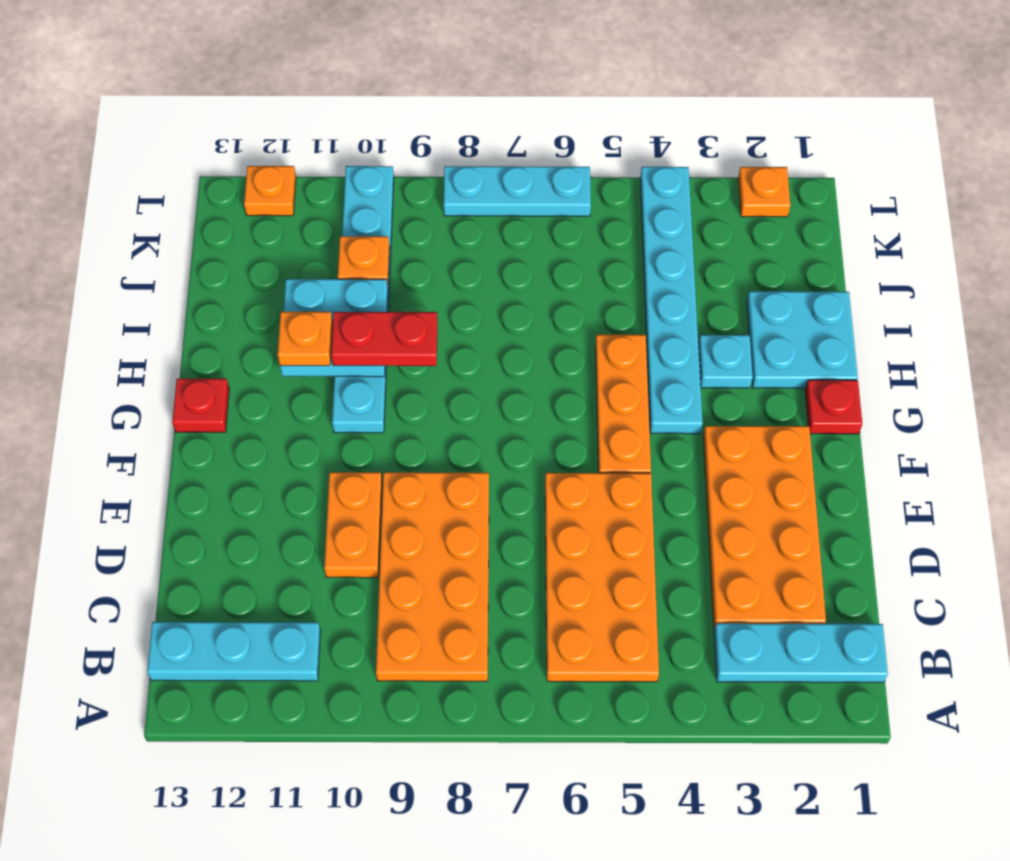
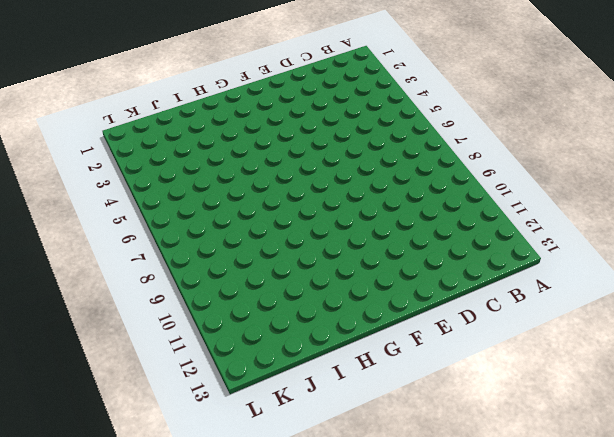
none -> cyan 1x3 plate [714,623,888,682]
none -> orange 2x4 plate [545,473,659,682]
none -> orange 2x4 plate [376,472,489,681]

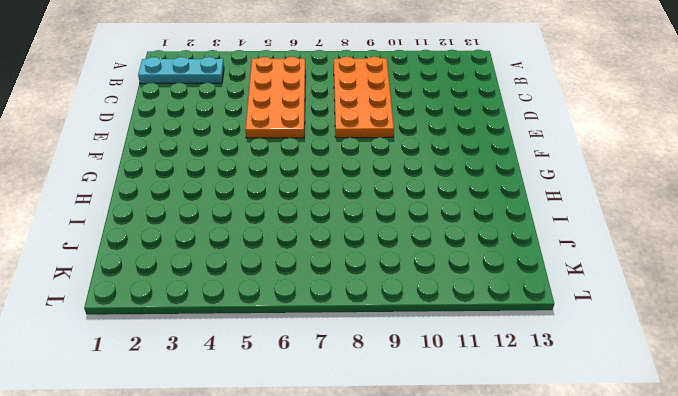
none -> cyan 1x3 plate [147,622,321,681]
none -> orange 2x4 plate [703,426,826,629]
none -> orange 1x2 plate [324,472,382,578]

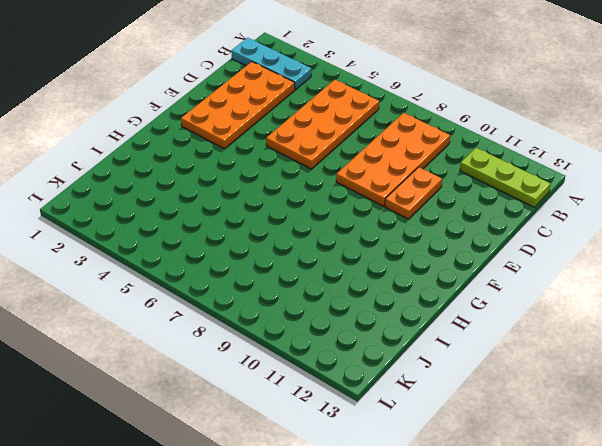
lime 1x3 plate [460,148,550,207] -> cyan 1x3 plate [147,622,321,681]
none -> orange 1x3 plate [596,335,651,473]
none -> red 1x1 plate [805,380,862,434]
none -> cyan 1x6 plate [640,167,703,434]

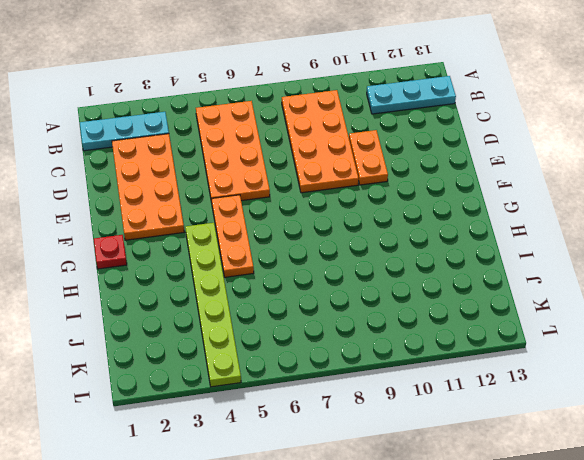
lime 1x6 plate [185,223,241,387] -> cyan 1x6 plate [640,167,703,434]
none -> cyan 1x6 plate [332,166,394,433]
none -> red 1x1 plate [172,379,229,432]
none -> cyan 2x2 plate [747,291,858,388]

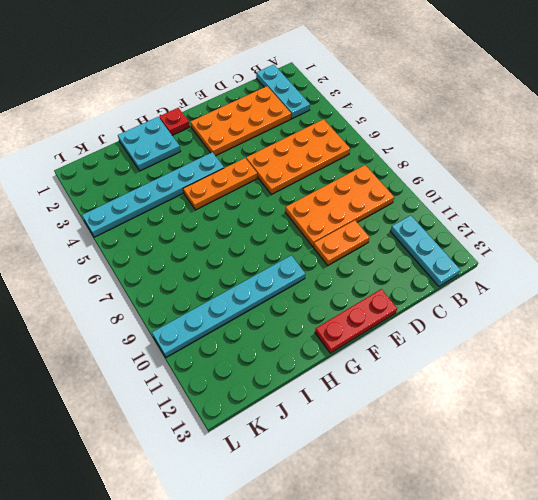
red 1x3 plate [315,289,397,353] -> red 1x1 plate [172,379,229,432]
none -> cyan 1x1 plate [698,335,753,388]
none -> orange 1x1 plate [738,167,790,217]
none -> cyan 1x3 plate [444,166,591,216]

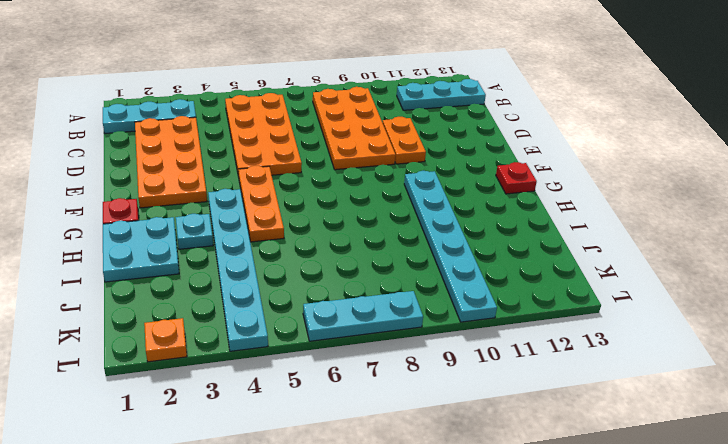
none -> orange 1x1 plate [244,166,296,216]
none -> cyan 2x2 plate [280,279,388,377]
none -> orange 1x1 plate [338,236,390,286]

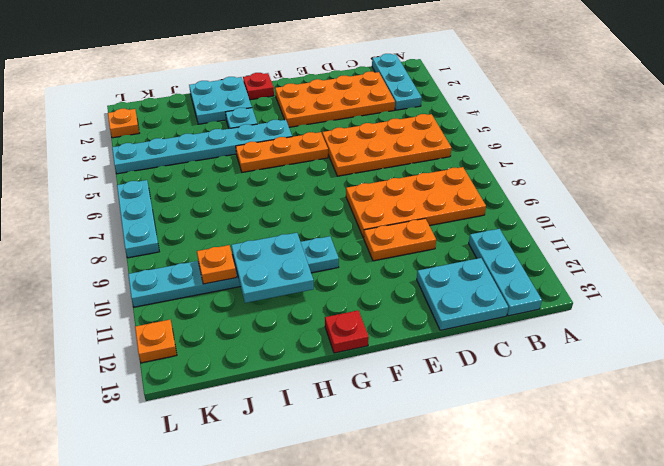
cyan 2x2 plate [417,258,508,330] -> none
none -> red 1x2 plate [331,312,437,366]
none -> orange 1x1 plate [278,312,333,366]

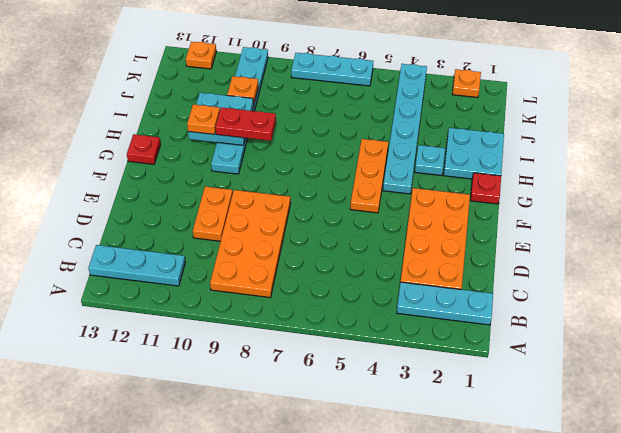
none -> orange 2x4 plate [545,473,659,682]

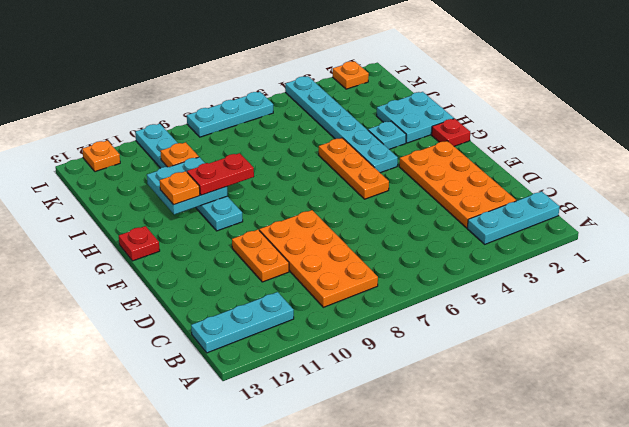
none -> orange 2x4 plate [545,473,659,682]

